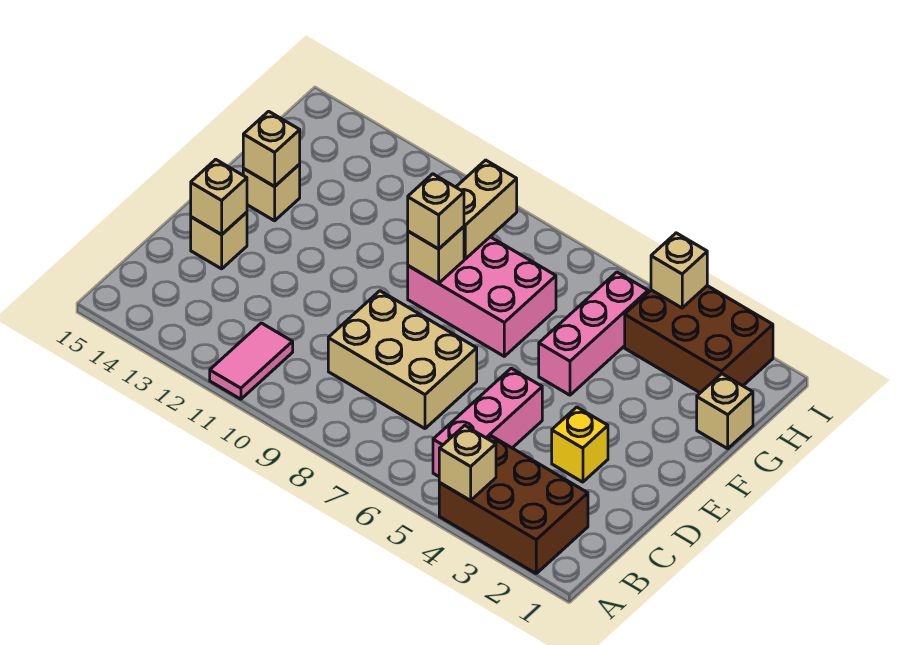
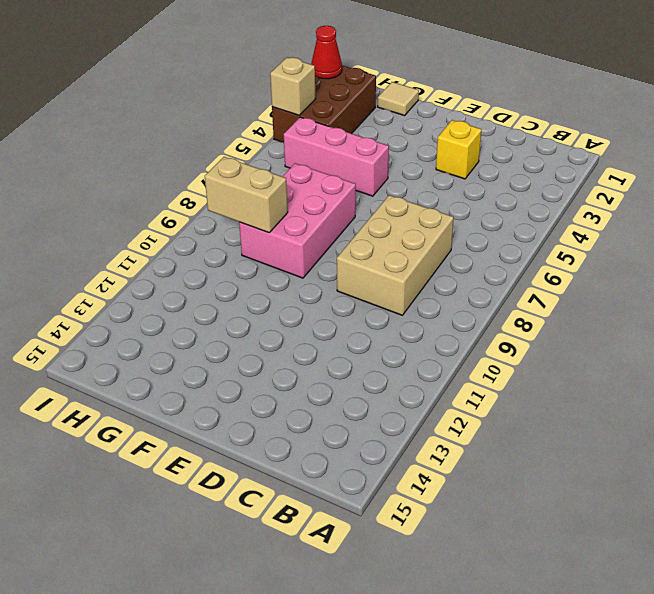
tan 1x1 tile [378,82,419,115] -> tan 1x1 brick [697,374,753,449]
red 1x1 cone [311,26,342,79] -> none
none -> brown 2x3 brick [439,436,588,573]
none -> pink 1x2 tile [210,323,293,399]
none -> pink 1x3 brick [433,368,542,476]

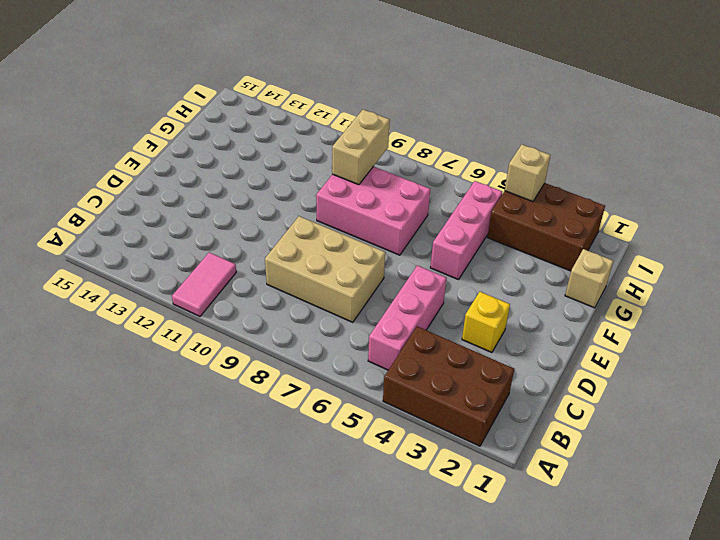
none -> tan 1x1 brick [191,212,247,269]
none -> tan 1x1 brick [243,164,300,221]
none -> tan 1x1 brick [439,425,496,501]

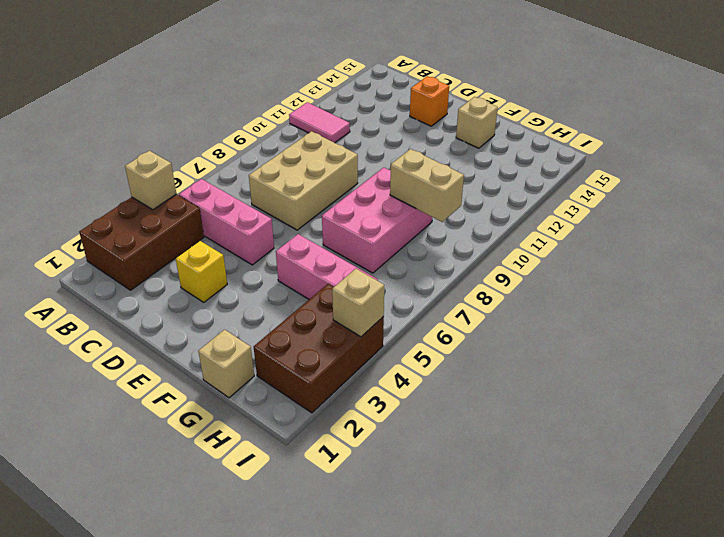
orange 1x1 brick [410,76,449,126] -> tan 1x1 brick [191,212,247,269]
none -> tan 1x1 brick [191,159,247,235]
none -> tan 1x1 brick [408,227,464,283]
none -> tan 1x1 brick [243,111,300,187]

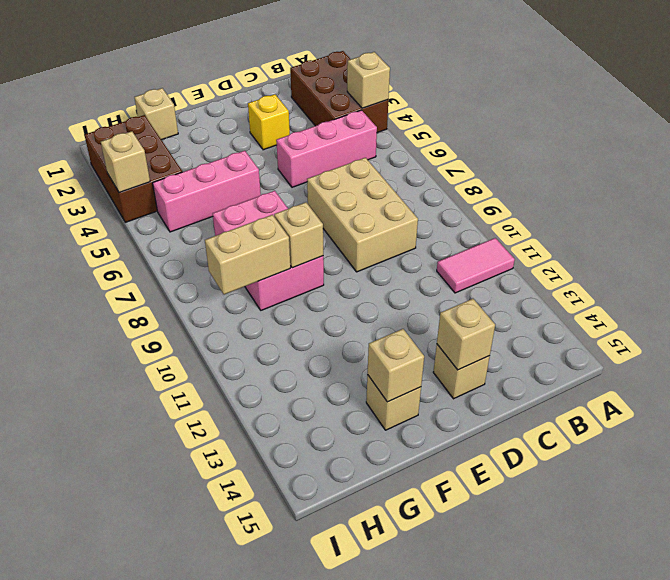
none -> tan 1x1 brick [408,174,464,249]

